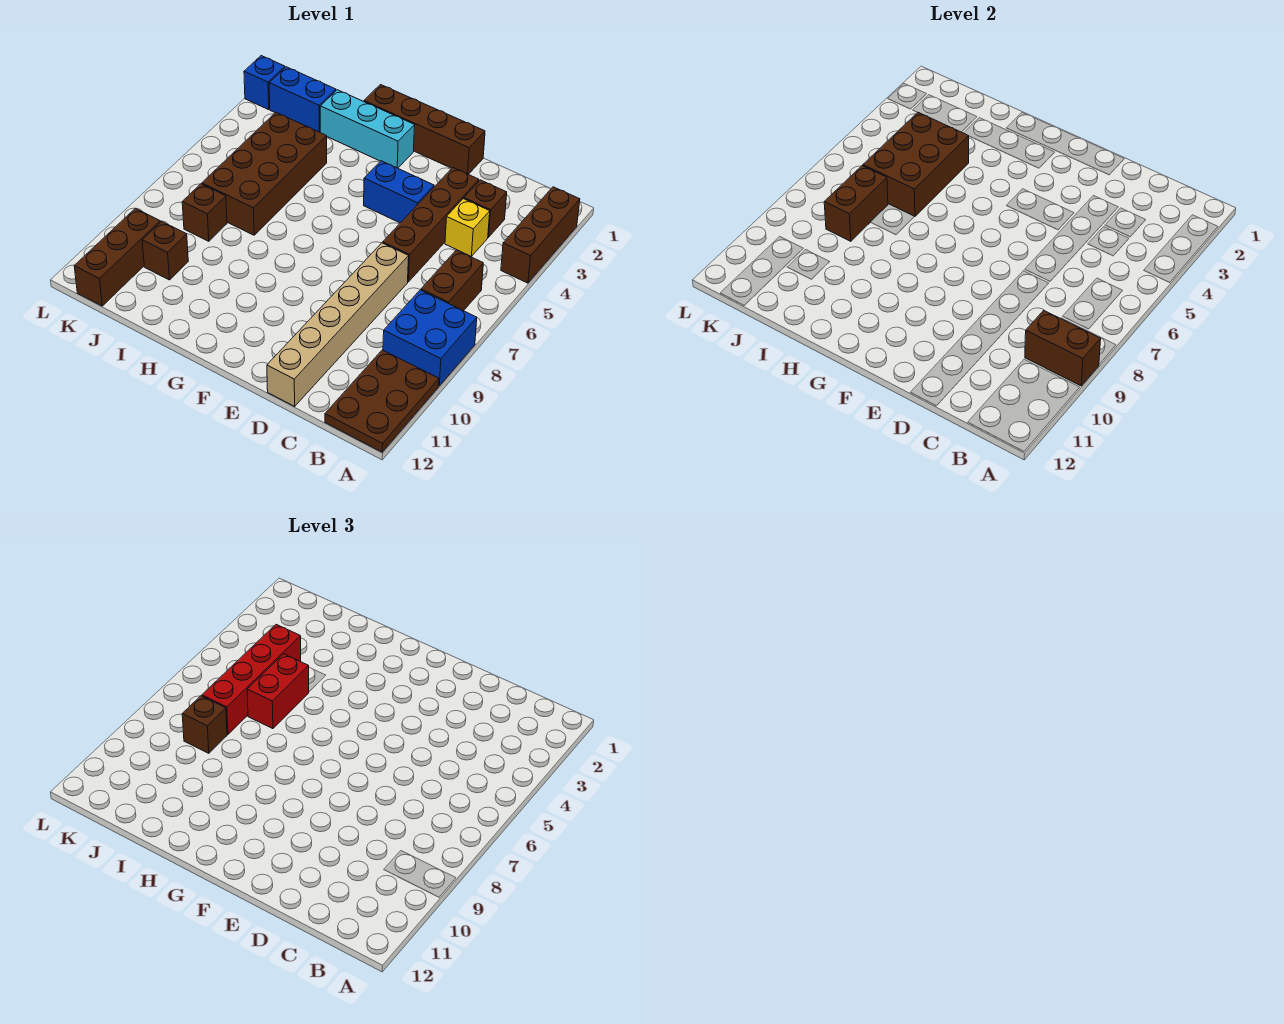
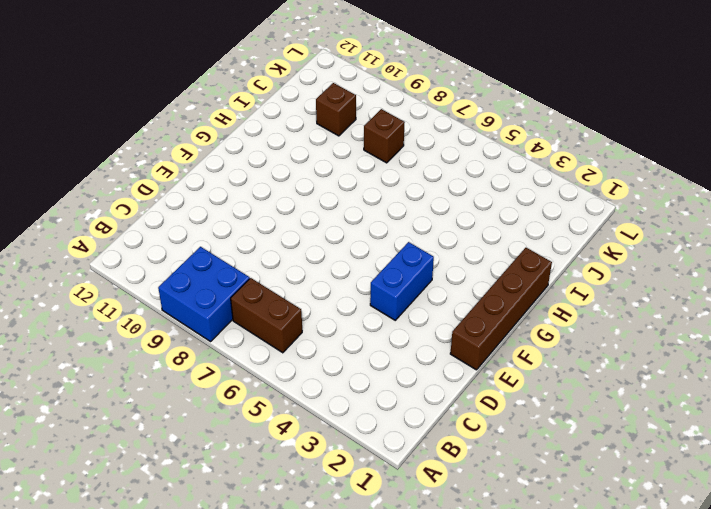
none -> brown 1x3 brick [501,187,580,283]
none -> brown 2x3 plate [325,350,439,452]
none -> brown 1x1 brick [464,180,507,237]

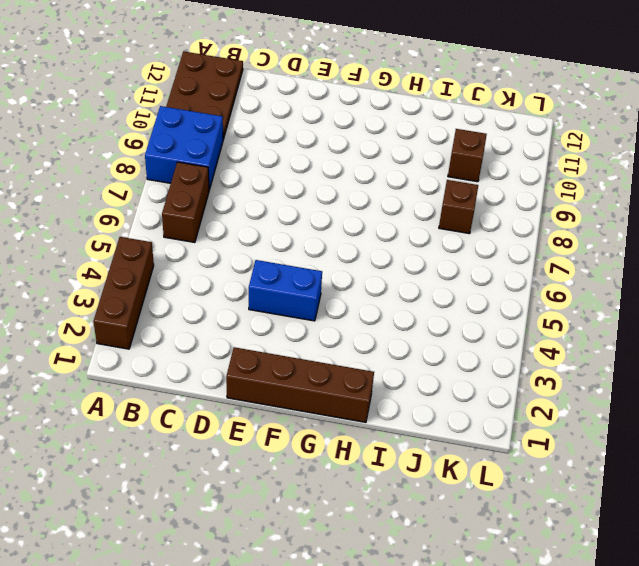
none -> brown 1x1 brick [464,180,507,237]
none -> yellow 1x1 brick [445,199,490,256]
none -> brown 1x4 brick [383,168,479,282]

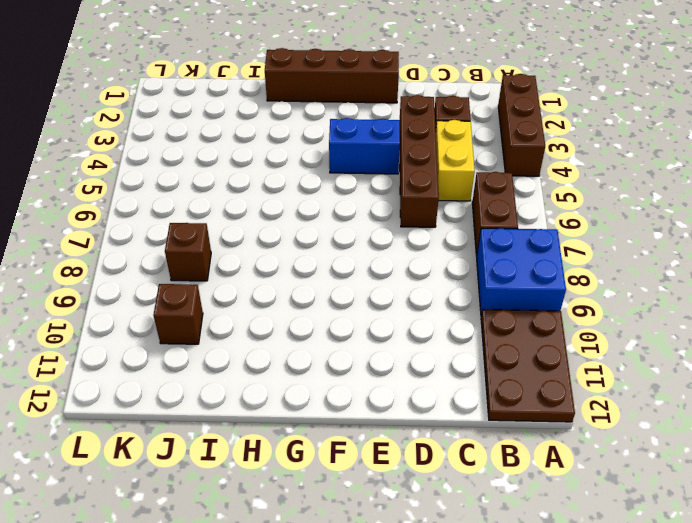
yellow 1x2 brick [436,120,475,201] -> yellow 1x1 brick [445,199,490,256]
none -> tan 1x6 brick [267,243,409,406]
none -> cyan 1x3 brick [320,90,415,168]
none -> brown 2x4 brick [202,113,327,235]

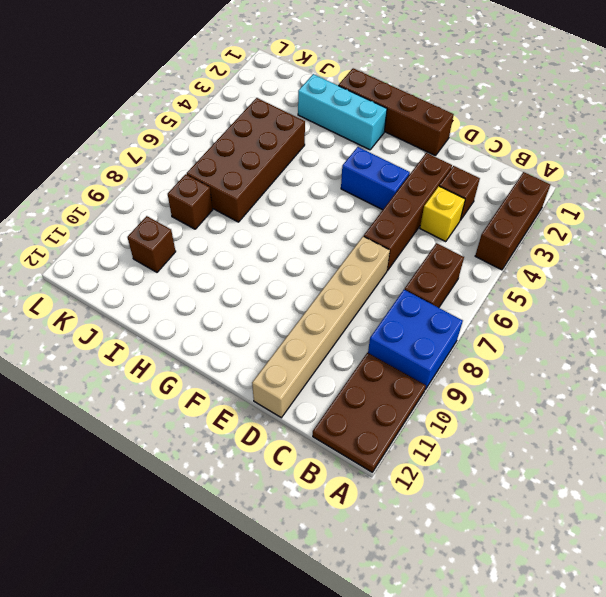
none -> blue 1x2 brick [269,67,336,132]
none -> brown 1x3 brick [74,208,160,306]
none -> blue 1x1 brick [244,56,285,110]

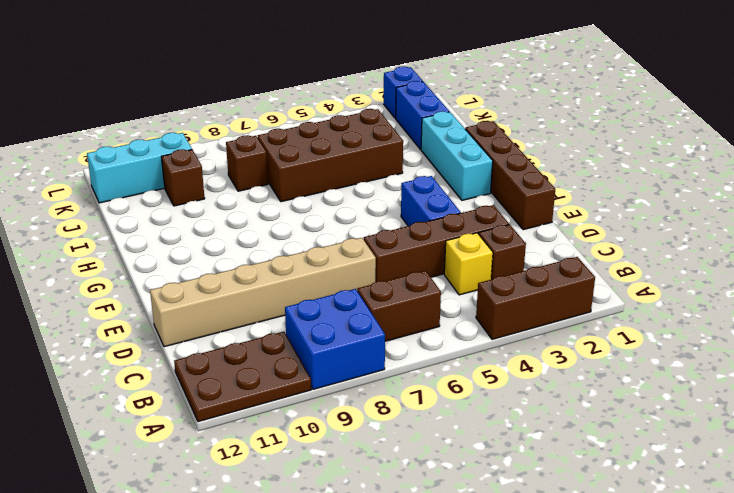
cyan 1x3 brick [87,133,192,203] -> brown 1x3 brick [74,208,160,306]
none -> brown 1x2 brick [1025,310,1101,386]
none -> brown 2x3 brick [863,113,969,217]
none -> brown 1x2 brick [824,166,888,241]

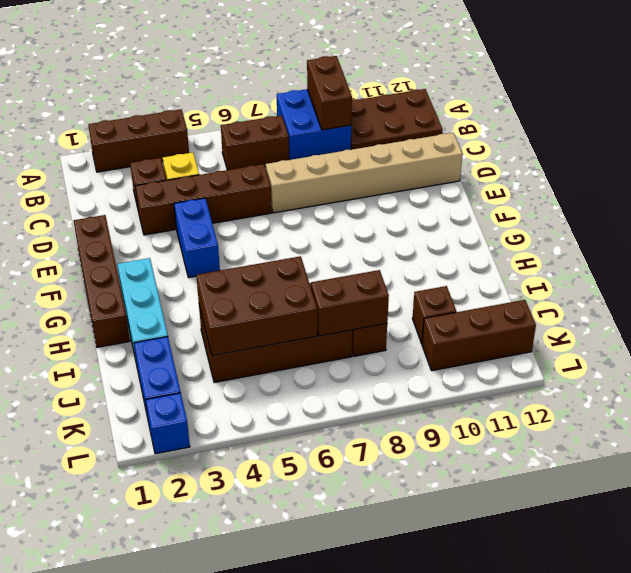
none -> red 1x2 brick [247,654,309,729]
none -> red 1x4 brick [202,625,301,735]
none -> brown 1x1 brick [182,696,227,753]

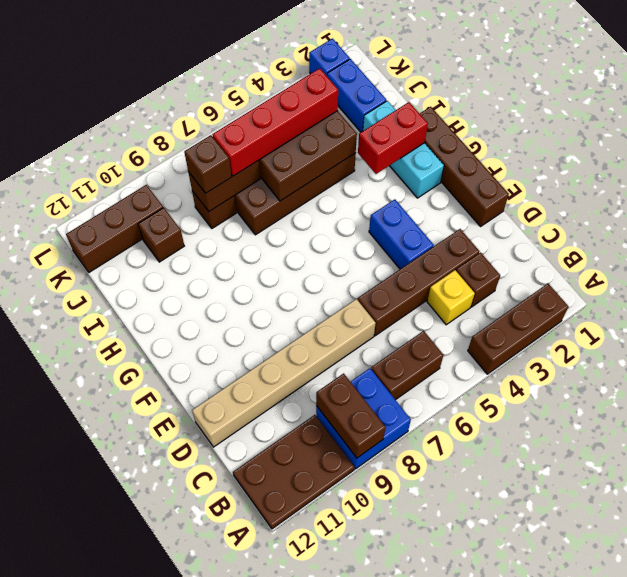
red 1x2 brick [358,102,428,174] -> red 1x2 brick moved to [247,654,309,729]

